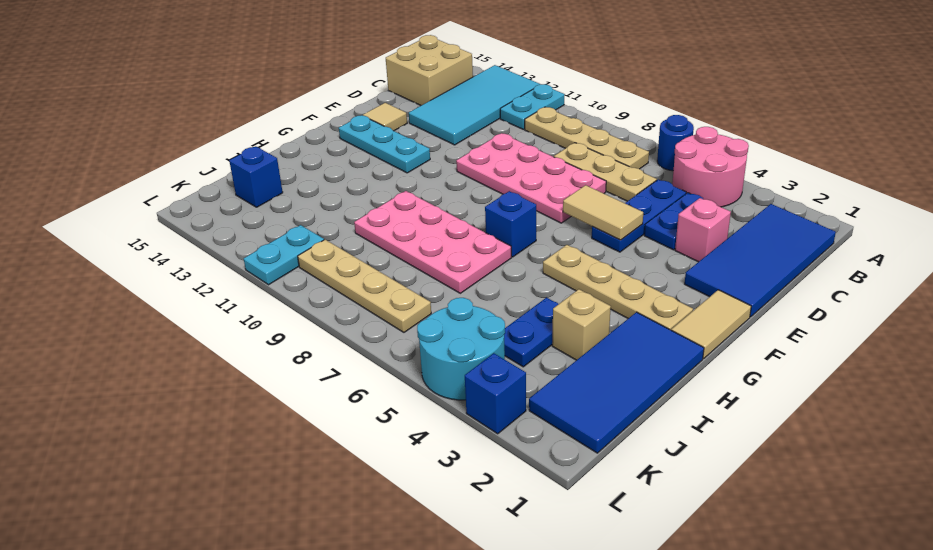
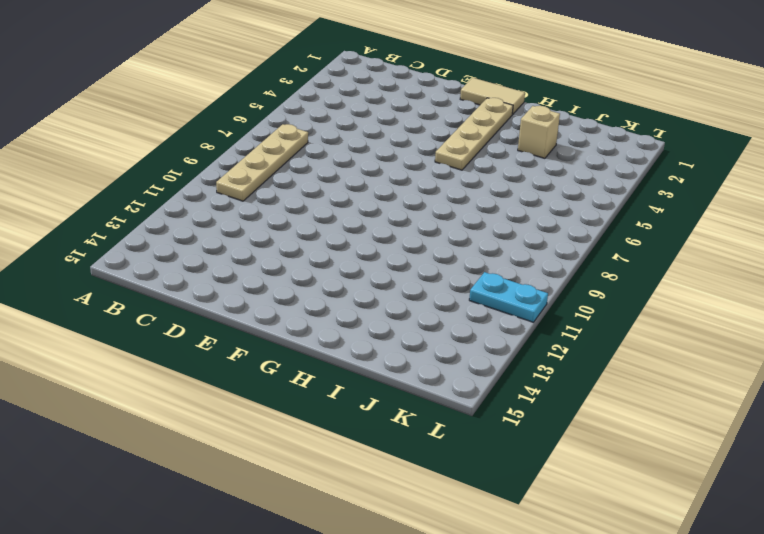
none -> pink 2x2 round brick [672,127,749,207]
none -> blue 1x1 round brick [657,115,694,171]
none -> cyan 1x2 plate [500,84,565,129]

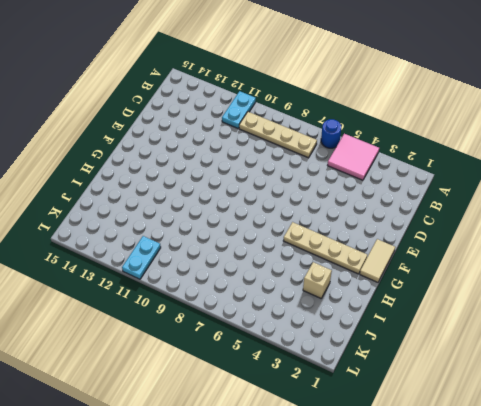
pink 2x2 tile [327,134,379,180] -> pink 2x2 round brick [672,127,749,207]
none -> cyan 2x4 tile [409,65,540,145]
none -> blue 2x4 tile [685,204,836,317]
none -> tan 2x2 brick [386,35,473,105]

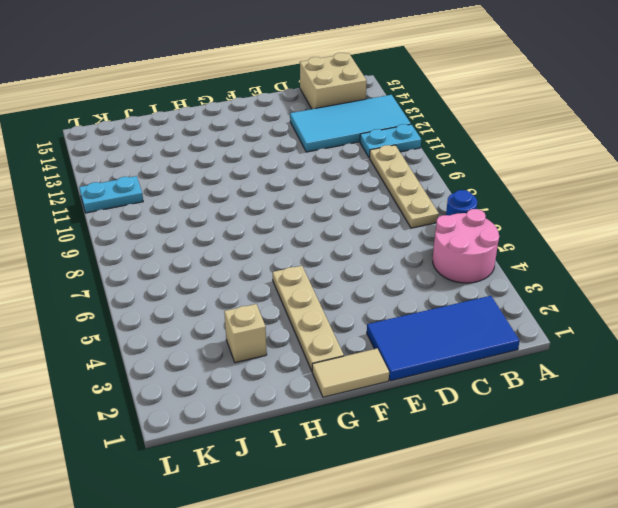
none -> blue 1x2 plate [644,193,703,250]
none -> blue 1x3 plate [592,180,686,252]
none -> tan 1x3 plate [554,143,657,201]

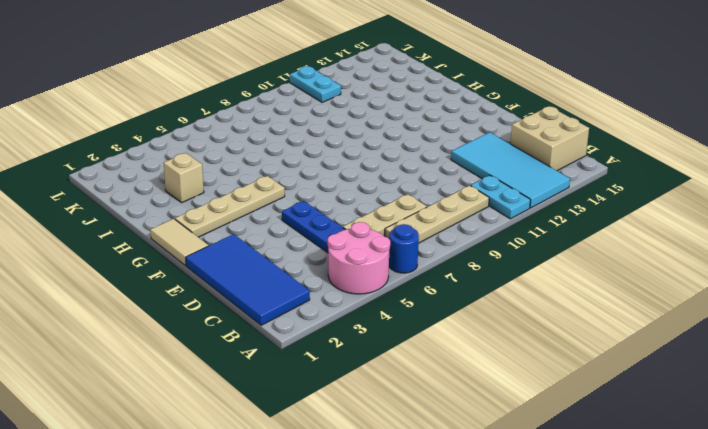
none -> blue 1x2 plate [644,193,703,250]
none -> pink 1x1 brick [675,198,731,262]
none -> pink 2x4 plate [456,133,606,223]

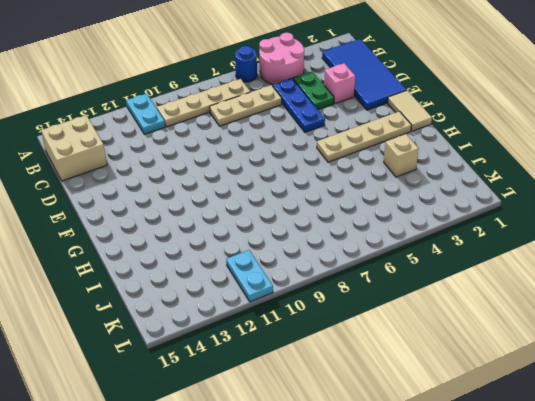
green 1x2 plate [293,71,334,110] -> blue 1x2 plate [644,193,703,250]
none -> cyan 2x4 tile [409,65,540,145]
none -> pink 2x4 plate [456,133,606,223]
none -> tan 1x1 tile [363,103,407,131]

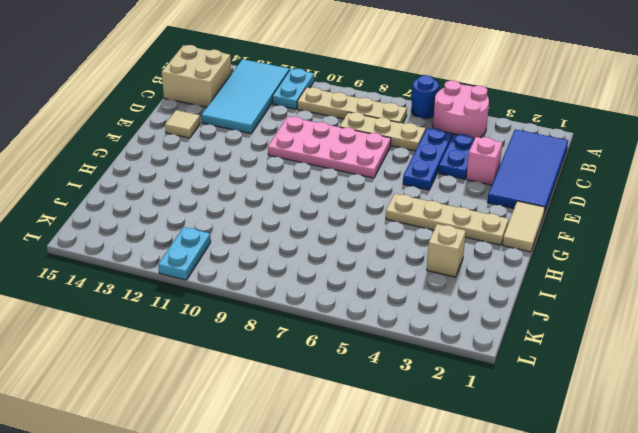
none -> cyan 1x3 plate [339,115,430,173]
none -> blue 1x1 brick [485,191,536,257]
none -> blue 2x4 tile [529,312,704,453]

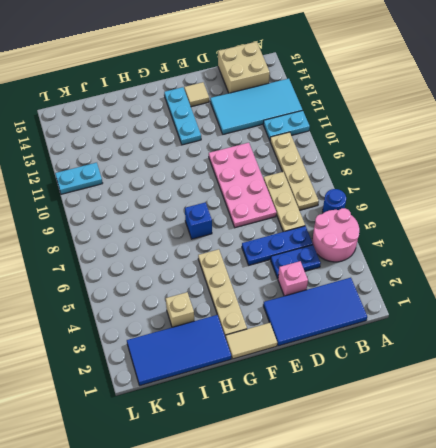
none -> pink 2x4 plate [354,191,512,293]
none -> blue 1x2 plate [504,298,558,367]
none -> blue 1x1 brick [229,146,283,207]

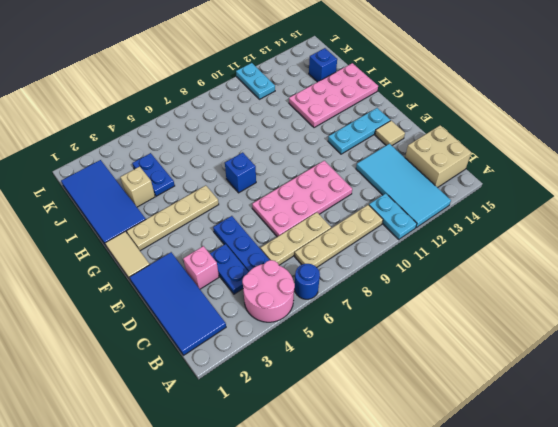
pink 2x4 plate [289,63,378,128] -> pink 2x4 plate moved to [354,191,512,293]
none -> cyan 2x2 round brick [417,298,505,400]
none -> tan 1x4 plate [298,240,431,332]
none -> blue 1x1 brick [465,353,526,434]

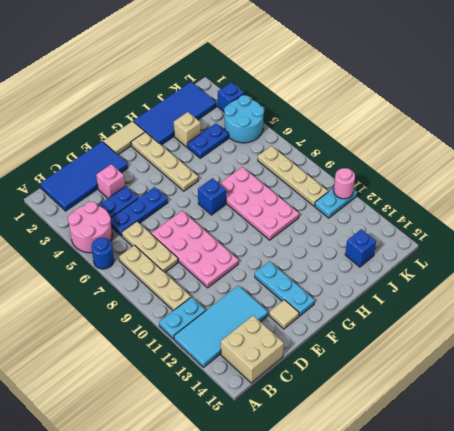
pink 1x1 round brick [334,168,355,199] -> none
none -> tan 1x2 tile [563,185,643,240]

